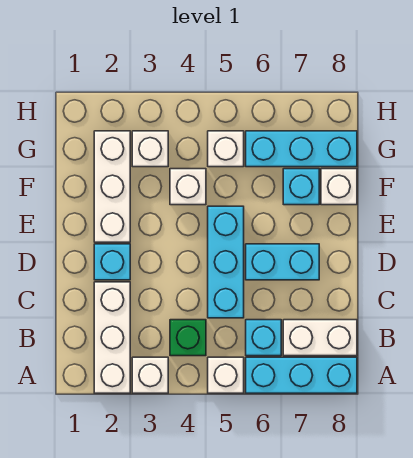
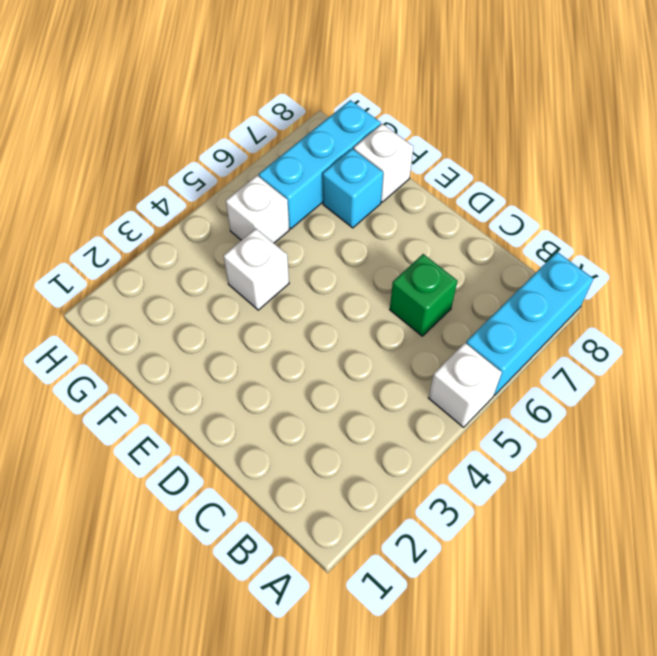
green 1x1 brick [390,254,457,336] -> green 1x1 brick moved to [170,320,206,356]
none -> white 1x3 brick [94,282,130,393]
none -> white 1x1 brick [132,357,168,393]
none -> cyan 1x1 brick [246,320,281,356]

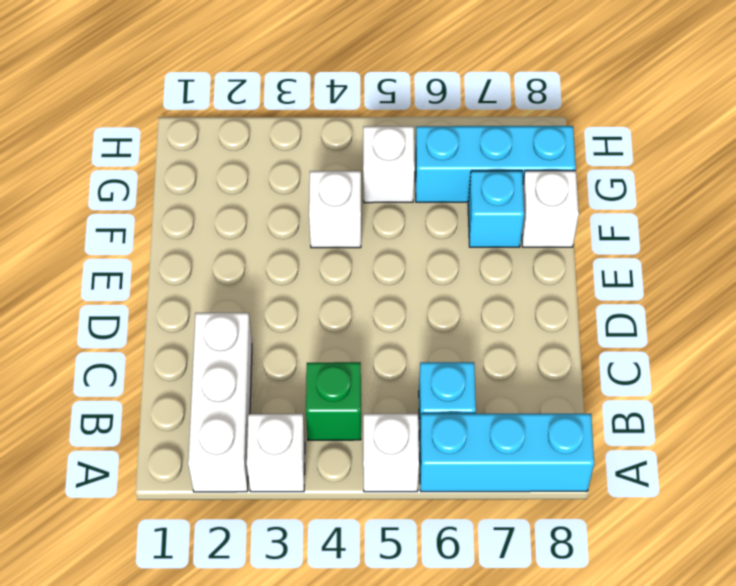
none -> white 1x2 brick [283,320,357,356]
none -> cyan 1x3 brick [208,206,244,318]
none -> cyan 1x1 brick [94,244,130,280]

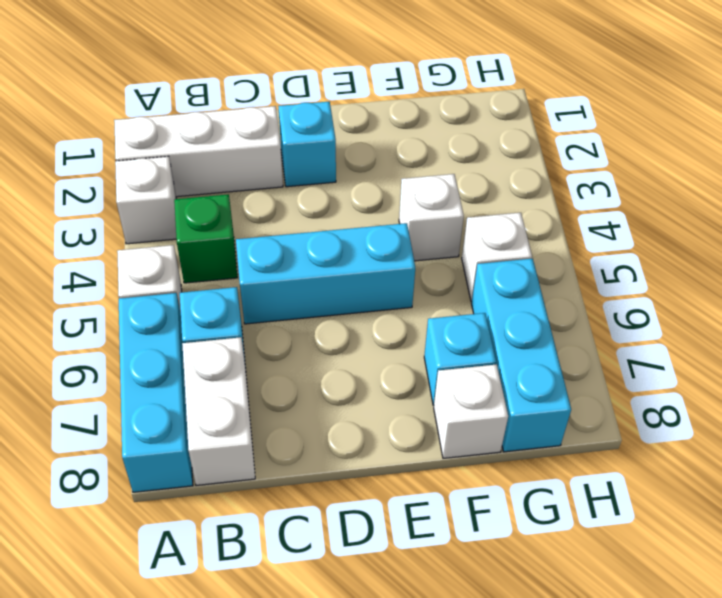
none -> cyan 1x2 brick [246,244,319,280]
none -> white 1x3 brick [94,131,130,242]
none -> white 1x1 brick [132,131,168,167]

